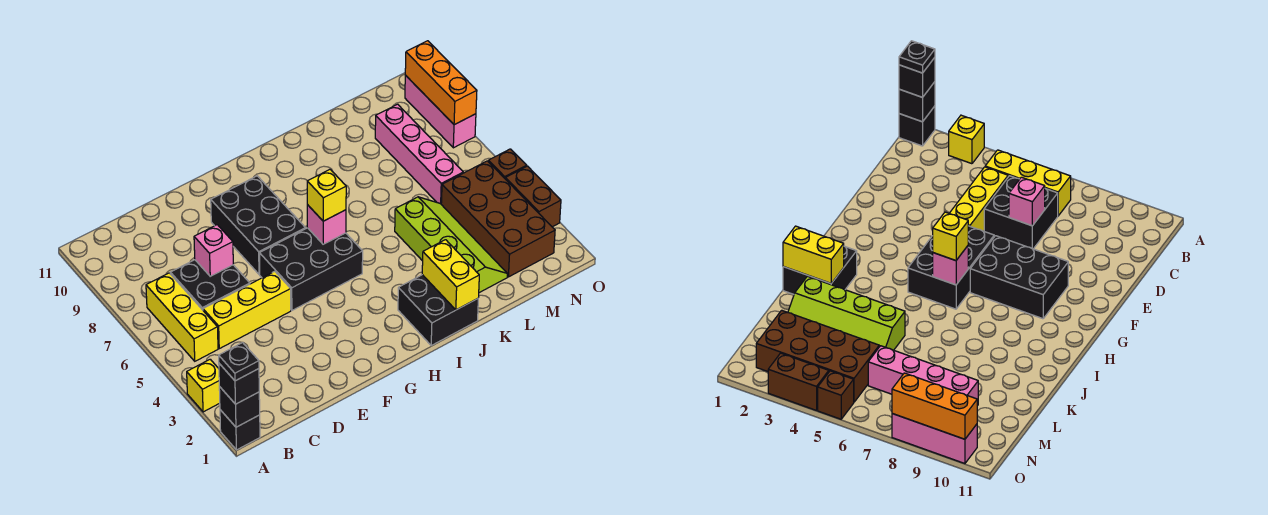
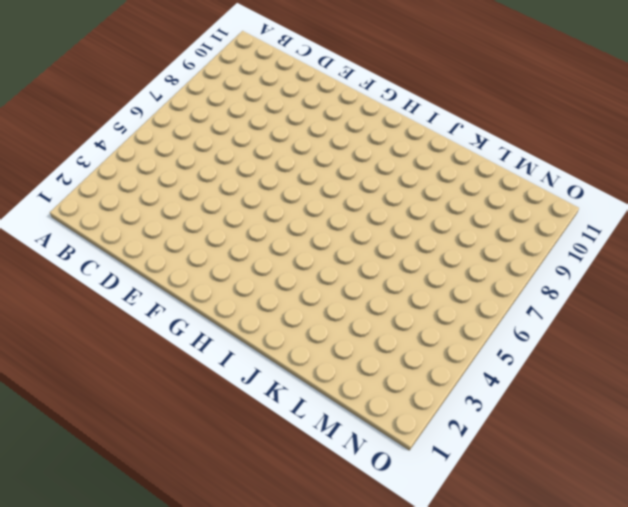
none -> black 1x1 brick [220,410,260,450]
none -> yellow 1x1 brick [187,359,220,412]
none -> yellow 1x3 brick [146,273,218,361]

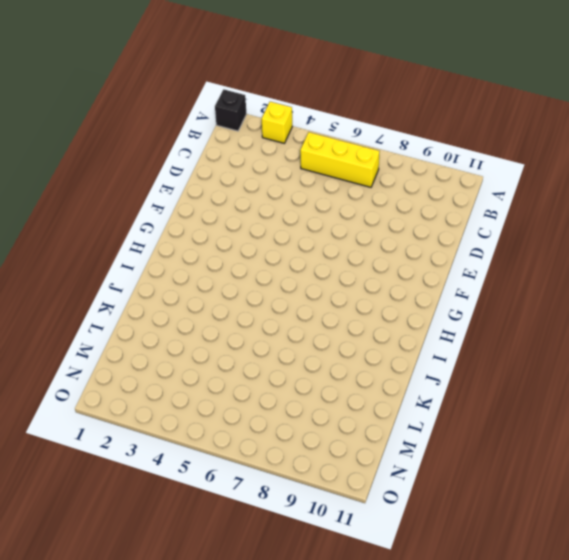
none -> yellow 1x3 brick [203,271,291,349]
none -> black 2x2 brick [170,260,250,310]
none -> black 2x3 brick [259,228,363,310]

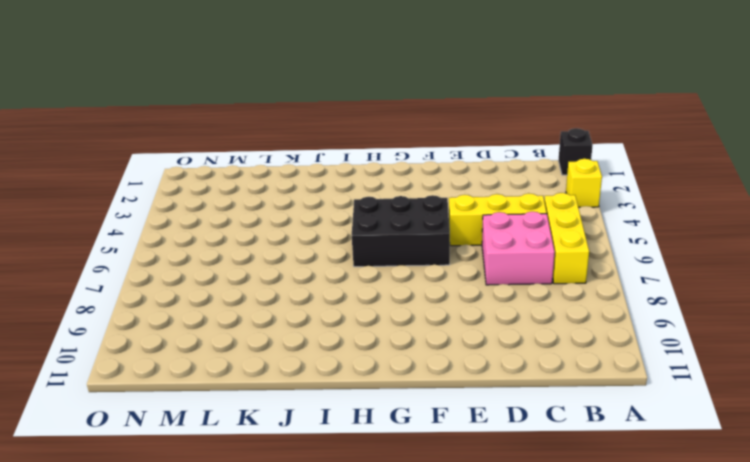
pink 2x2 brick [482,212,555,285] -> black 2x2 brick [170,260,250,310]
none -> black 2x3 brick [211,176,305,274]
none -> black 2x2 brick [398,275,478,345]
none -> lime 2x4 slope [395,197,507,293]

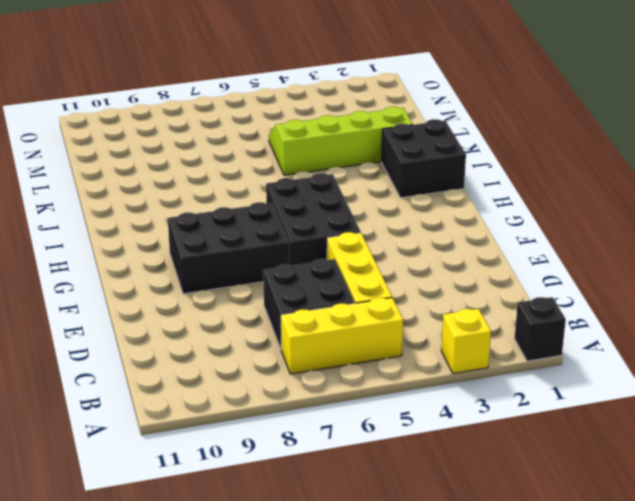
none -> brown 2x4 brick [441,161,555,277]
none -> pink 1x4 brick [375,104,463,204]
none -> brown 1x2 brick [505,166,561,227]

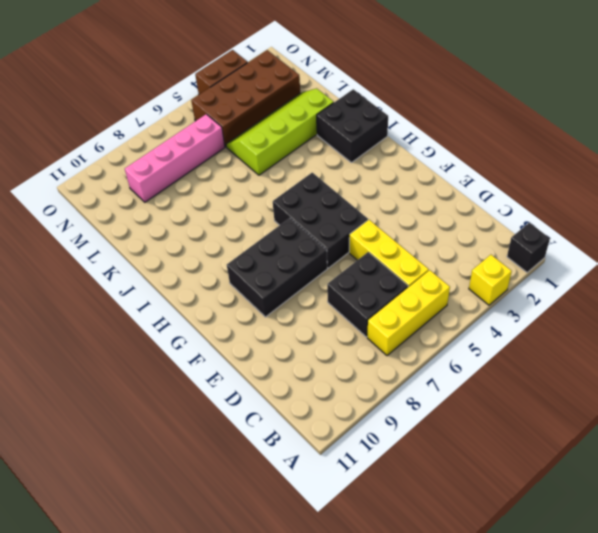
none -> brown 1x1 brick [488,149,527,178]
none -> pink 1x3 brick [405,75,476,148]
none -> black 1x1 brick [219,386,260,427]

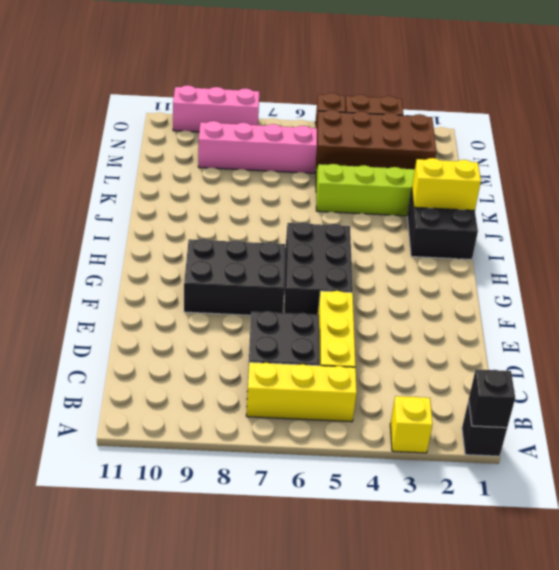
none -> pink 1x1 brick [194,225,233,276]
none -> pink 1x1 brick [307,205,346,244]
none -> orange 1x3 brick [405,41,477,125]

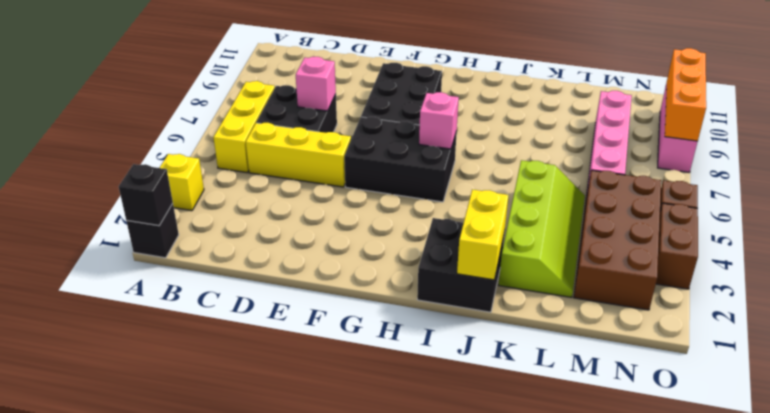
none -> black 1x1 brick [219,364,259,404]
none -> yellow 1x1 brick [307,169,346,221]
none -> black 1x1 plate [219,343,259,381]

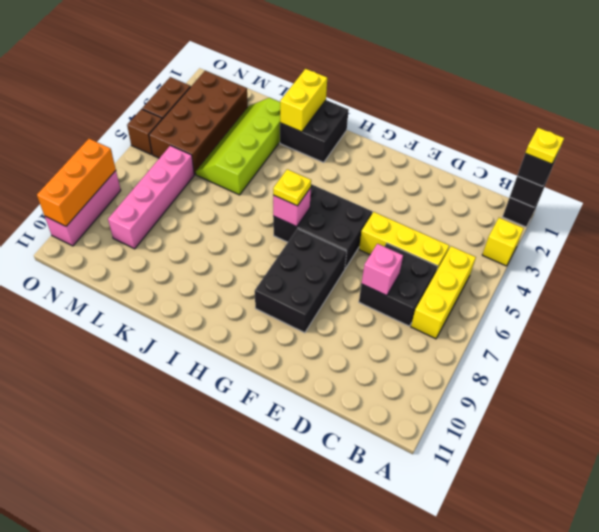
yellow 1x1 plate [525,128,564,164] -> black 1x1 plate [219,343,259,381]
yellow 1x1 plate [273,169,311,206] -> yellow 1x1 brick [307,169,346,221]

